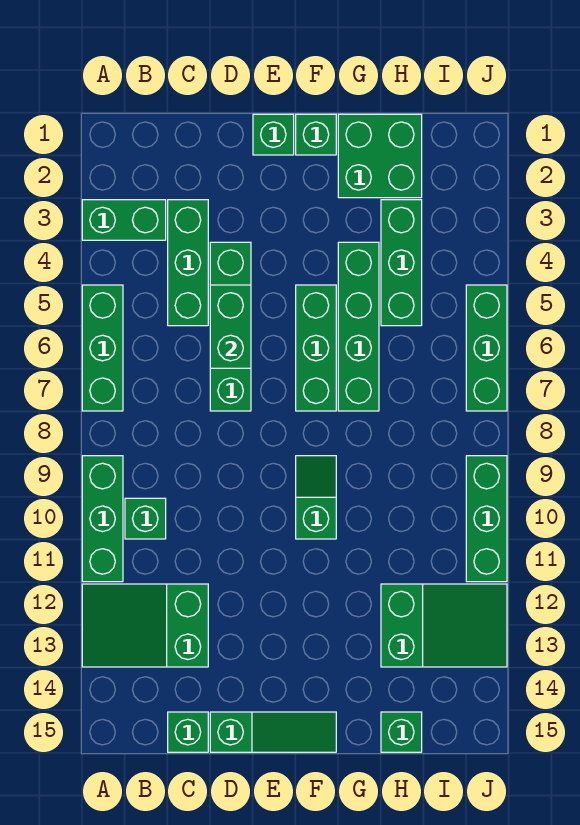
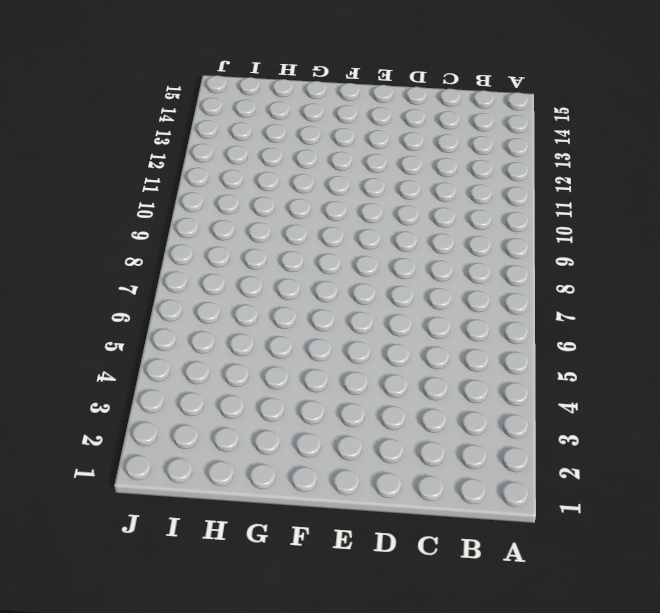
none -> green 1x2 brick [82,200,166,240]
none -> green 1x3 brick [82,285,123,411]
none -> green 1x3 brick [82,456,123,582]

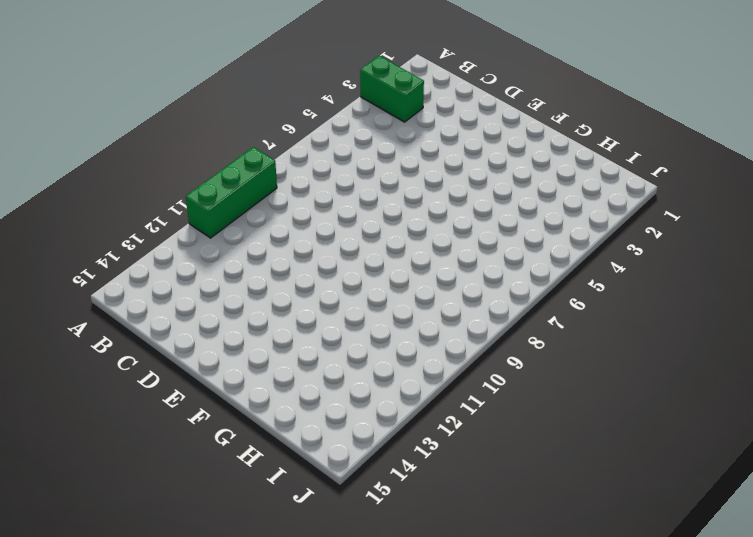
none -> green 1x3 brick [82,285,123,411]
none -> green 2x3 slope [82,584,208,667]
none -> green 1x1 brick [125,498,166,539]

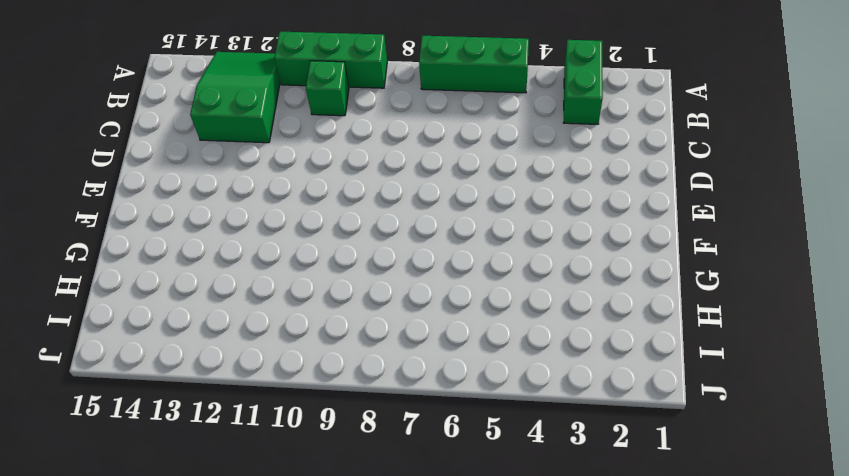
none -> green 1x3 brick [168,200,208,326]
none -> green 1x1 brick [168,712,208,752]
none -> green 1x4 brick [210,242,251,411]

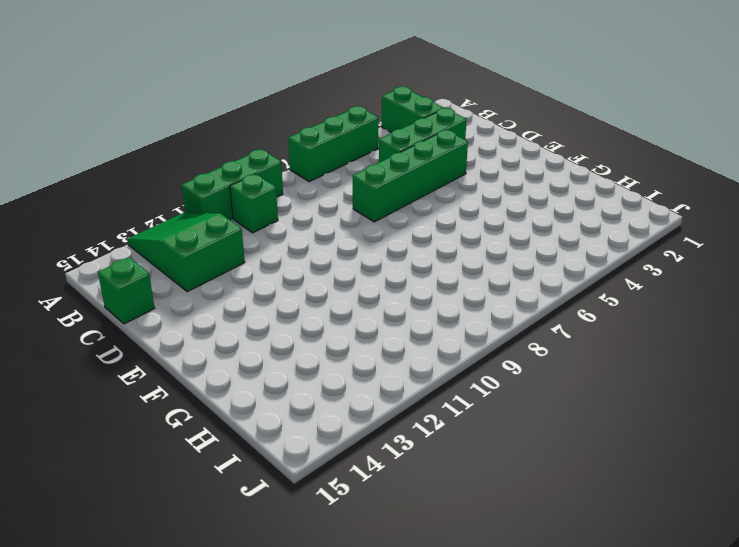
none -> green 1x3 slope [210,712,336,752]
none -> green 1x1 brick [253,114,294,155]
none -> green 1x1 brick [296,114,336,155]

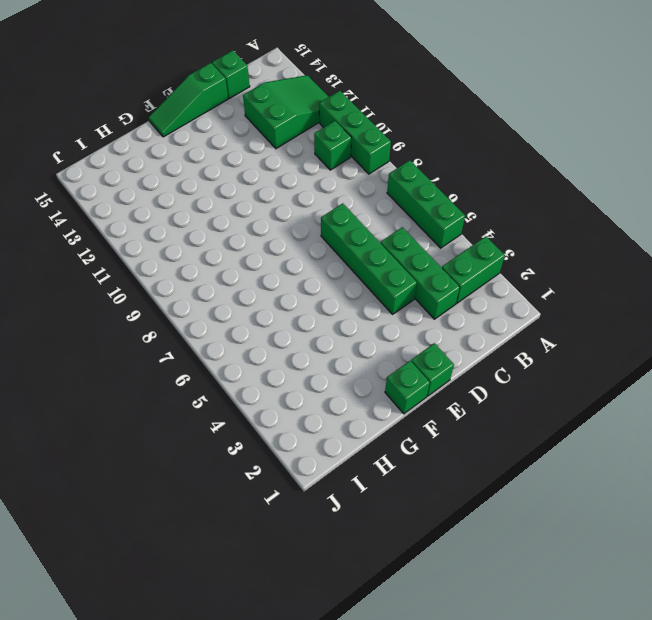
none -> green 1x3 brick [296,285,336,411]
none -> green 1x2 slope [296,456,336,539]
none -> green 2x2 brick [338,114,422,198]

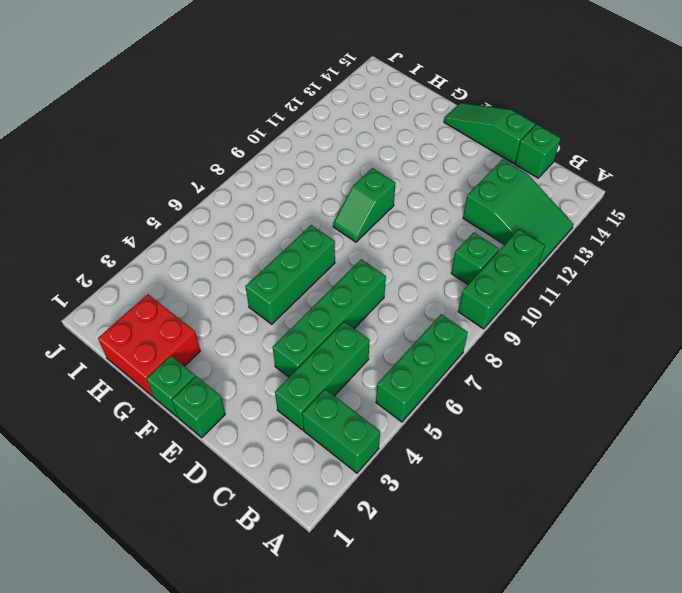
red 2x2 brick [98,294,200,396] -> green 2x2 brick [338,114,422,198]
none -> green 1x4 brick [338,242,379,411]
none -> green 1x3 brick [381,200,422,326]
none -> green 2x3 slope [381,584,507,667]

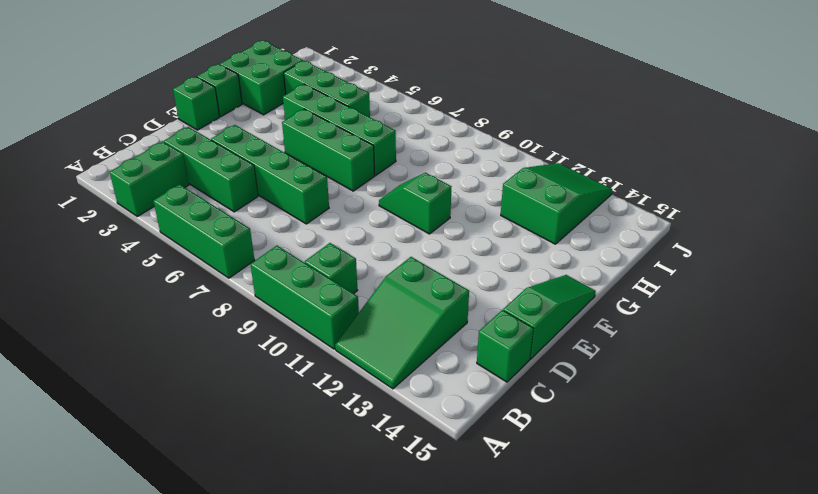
none -> green 1x1 brick [381,712,422,752]
none -> green 1x3 brick [466,285,507,411]
none -> green 1x3 brick [466,456,507,582]

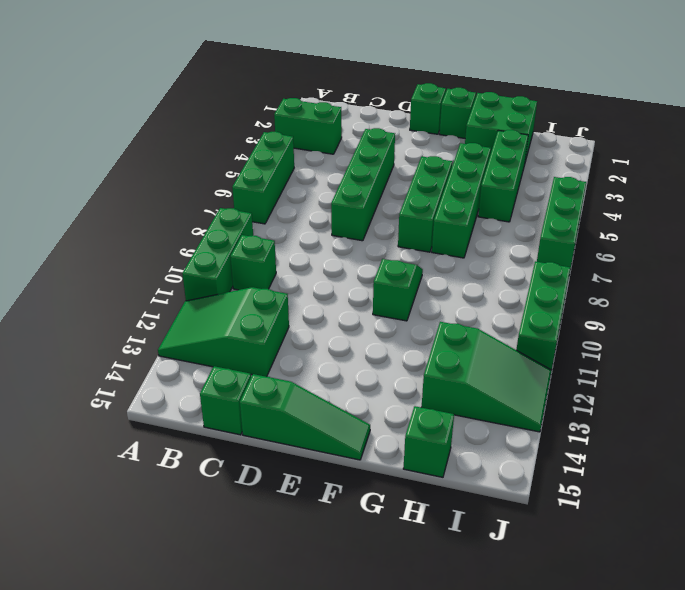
none -> green 1x3 brick [168,200,208,326]
none -> green 1x2 brick [210,285,251,368]

